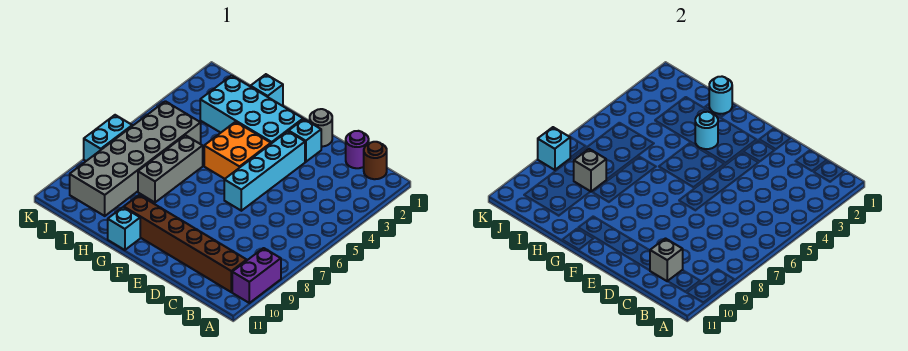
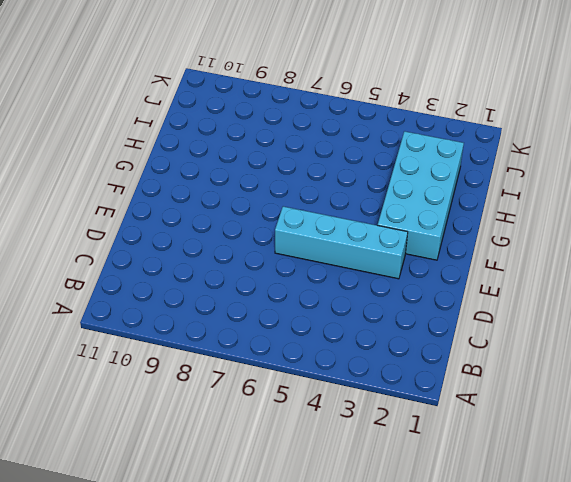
none -> purple 1x2 brick [232,248,281,303]
none -> brown 1x1 round brick [364,142,387,179]
none -> brown 1x6 brick [124,195,247,292]

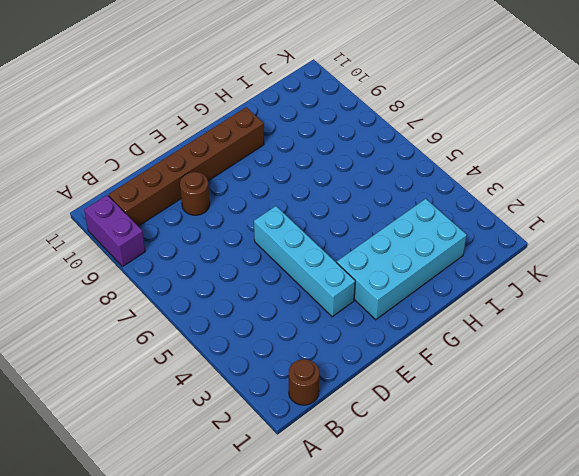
brown 1x1 round brick [180,172,210,215] -> none
none -> purple 1x1 round brick [346,131,369,168]
none -> grey 1x1 round brick [310,109,332,147]
none -> cyan 1x1 brick [289,119,321,162]

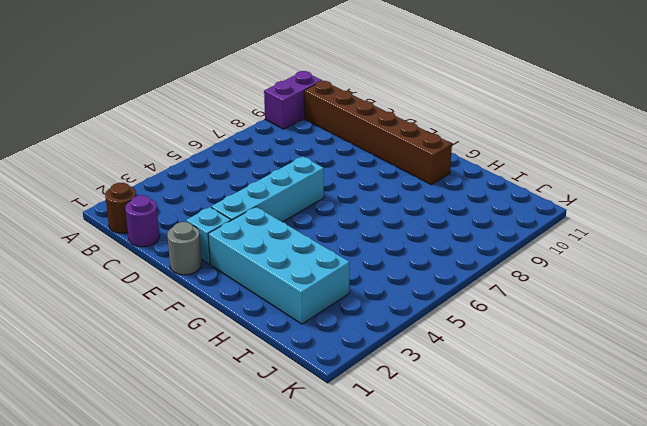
none -> orange 2x2 brick [204,122,271,179]
none -> cyan 1x1 brick [108,207,140,250]
none -> cyan 1x1 brick [251,74,283,106]

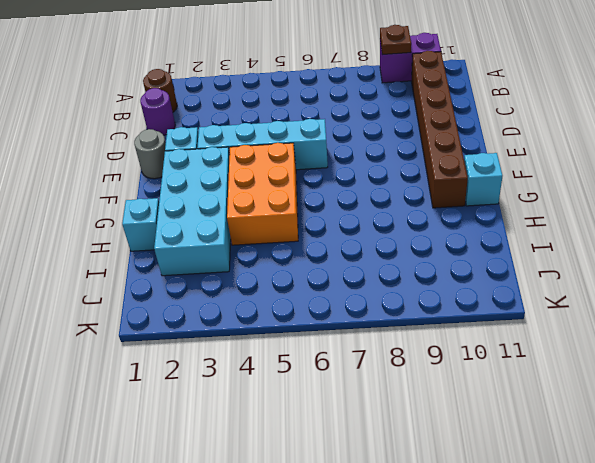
brown 1x1 plate [380,25,411,55] -> none
orange 2x3 brick [227,143,298,245] -> orange 2x2 brick [204,122,271,179]
none -> grey 1x3 brick [138,135,203,202]
none -> grey 2x6 brick [70,101,201,216]
none -> cyan 1x2 brick [84,115,132,161]

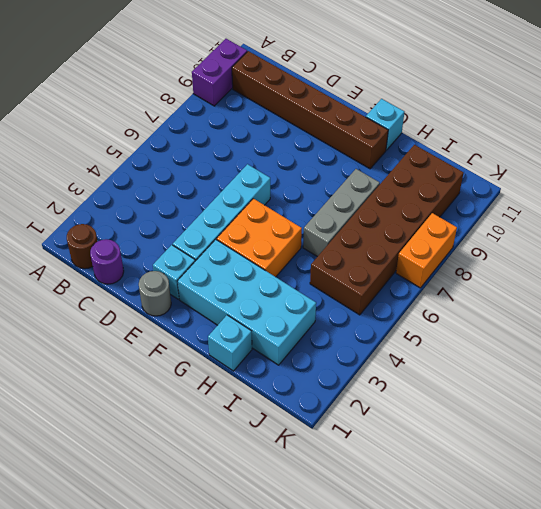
brown 2x6 brick [310,145,464,315] -> grey 2x6 brick [70,101,201,216]
orange 1x2 brick [396,213,457,288] -> cyan 1x2 brick [84,115,132,161]
none -> grey 1x1 brick [650,239,683,281]
none -> cyan 1x1 round brick [695,112,718,149]
none -> cyan 1x1 round brick [709,77,732,114]

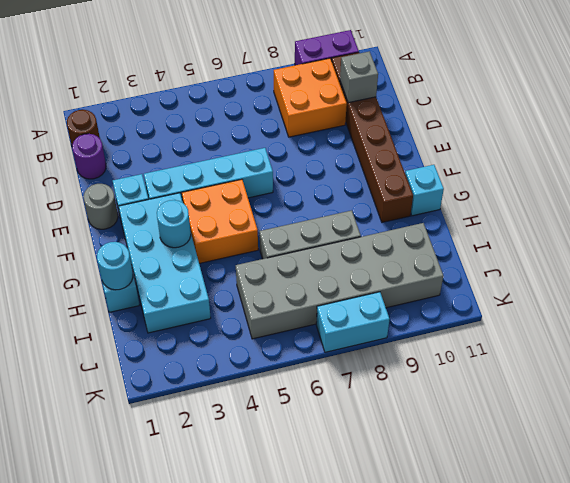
orange 2x2 brick [274,58,347,137] -> none
none -> grey 1x1 brick [574,149,606,192]
none -> cyan 1x1 brick [538,127,570,170]

